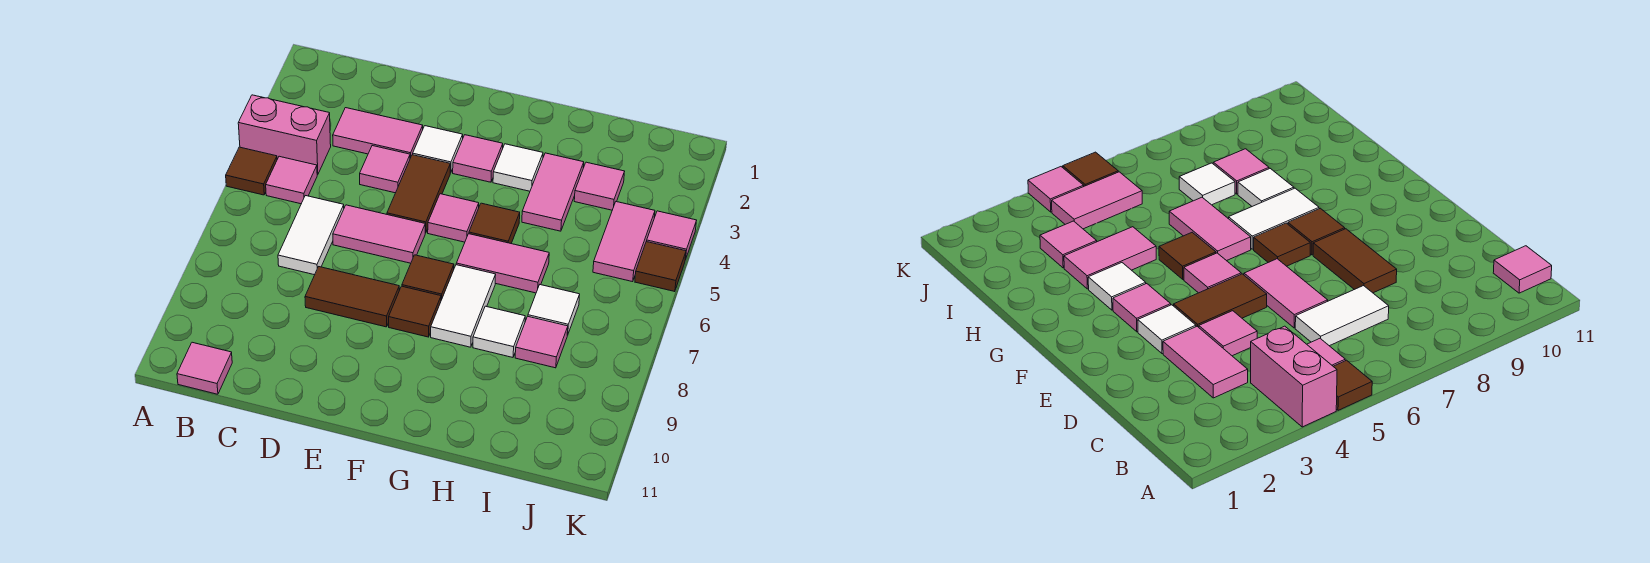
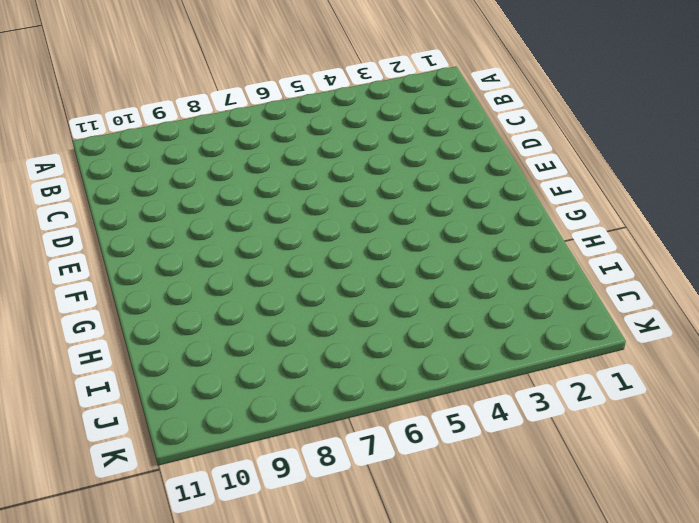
none -> pink 1x2 brick [238,95,331,175]
none -> brown 1x1 tile [226,147,277,195]
none -> pink 1x1 tile [266,156,317,204]

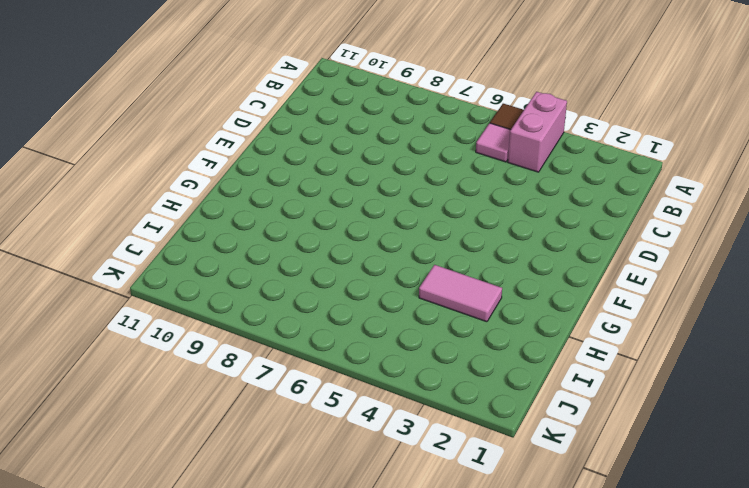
none -> pink 1x1 tile [177,342,232,394]
none -> pink 1x2 tile [333,108,423,158]
none -> white 1x2 tile [278,196,344,275]

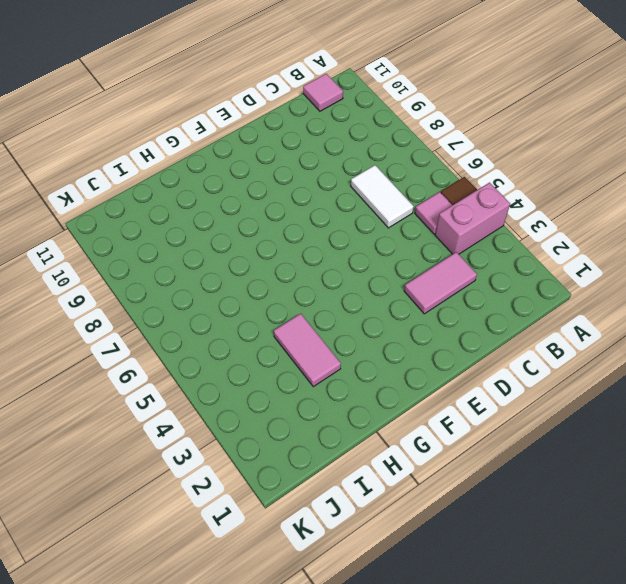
none -> pink 1x1 tile [360,146,410,193]
none -> pink 1x2 tile [333,205,425,263]
none -> brown 1x2 tile [305,267,399,327]

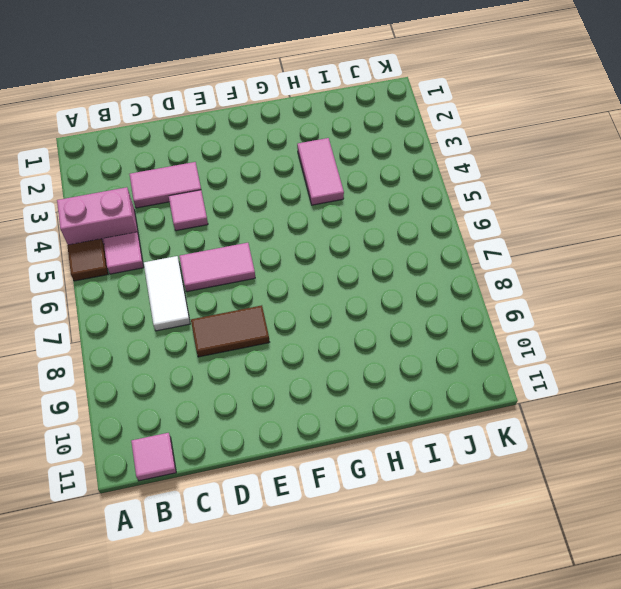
none -> white 1x1 tile [413,126,463,173]
none -> brown 1x2 tile [387,155,450,233]
none -> pink 1x1 tile [453,135,503,182]

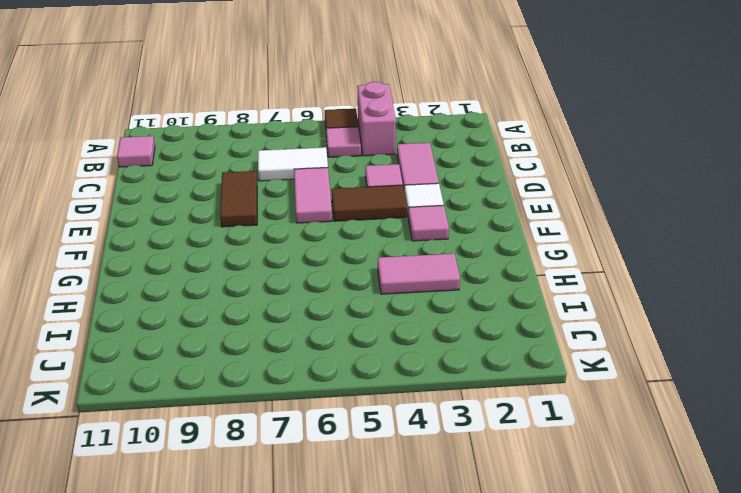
none -> pink 1x1 tile [428,194,479,242]
none -> brown 1x1 tile [402,255,454,300]
none -> brown 1x1 tile [389,286,441,337]

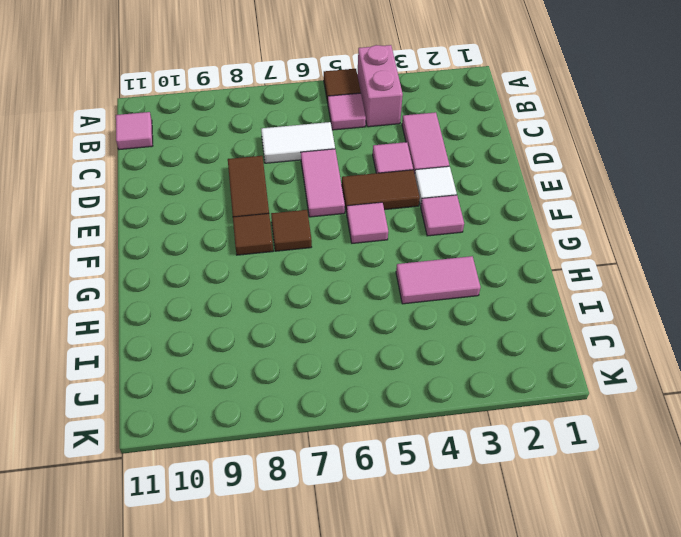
none -> white 1x1 tile [493,144,543,191]
none -> brown 1x1 tile [469,203,520,243]
none -> pink 1x2 tile [456,234,549,293]

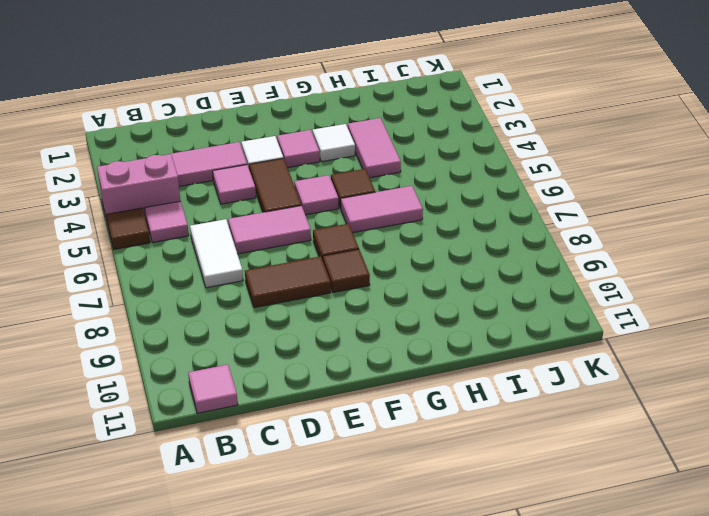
none -> white 1x2 tile [431,265,496,347]
none -> white 1x1 tile [473,306,525,357]
none -> pink 1x1 tile [574,162,625,210]

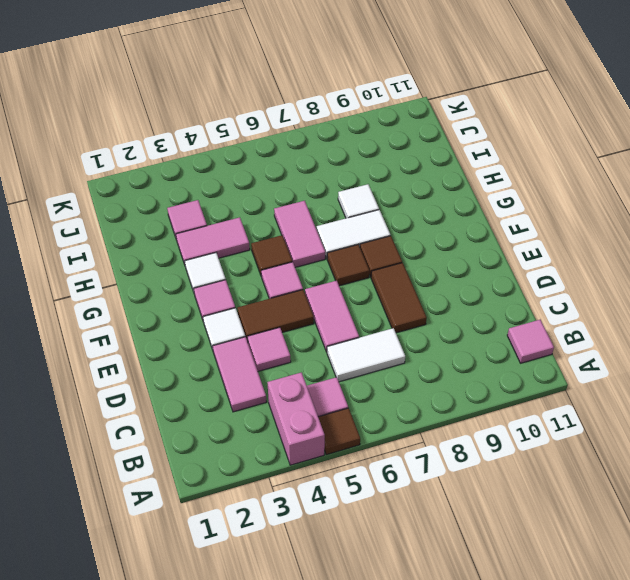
none -> white 1x1 tile [528,285,580,335]
none -> pink 1x1 tile [515,317,568,368]
none -> pink 1x2 tile [593,202,655,282]

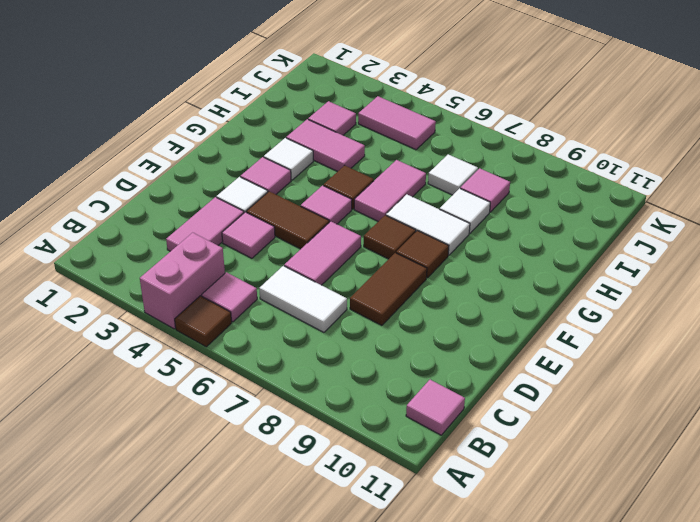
none -> pink 1x1 tile [647,211,697,260]
none -> brown 1x1 tile [635,242,686,292]

